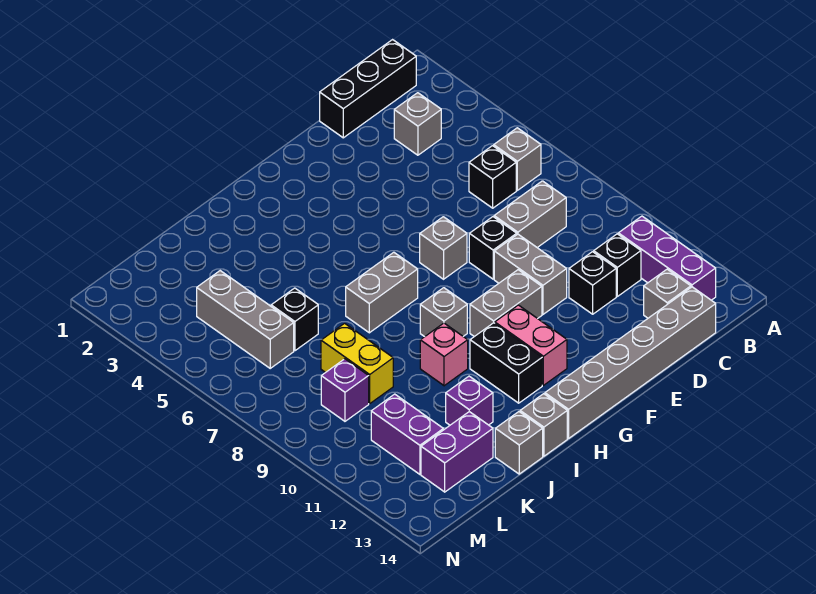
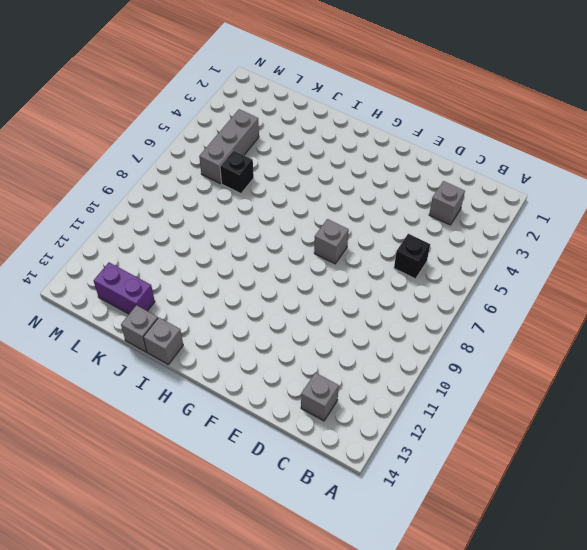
none -> black 1x3 brick [320,40,416,138]
none -> grey 1x1 brick [494,128,541,190]
none -> purple 1x3 brick [618,216,716,300]

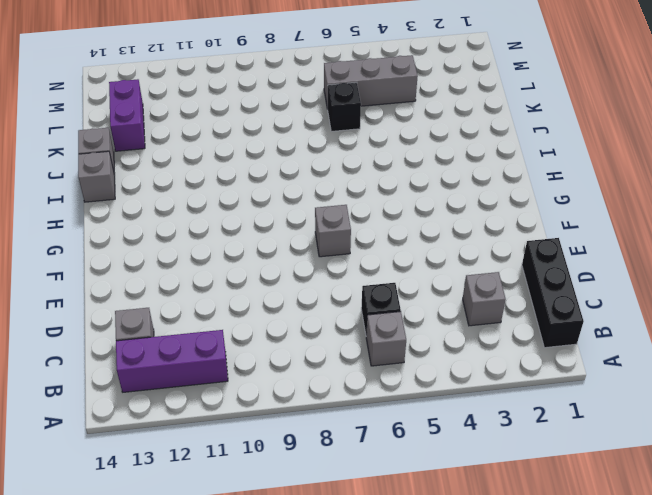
none -> grey 1x2 brick [494,181,566,247]
none -> black 1x1 brick [594,234,641,296]
none -> grey 1x6 brick [545,287,716,438]

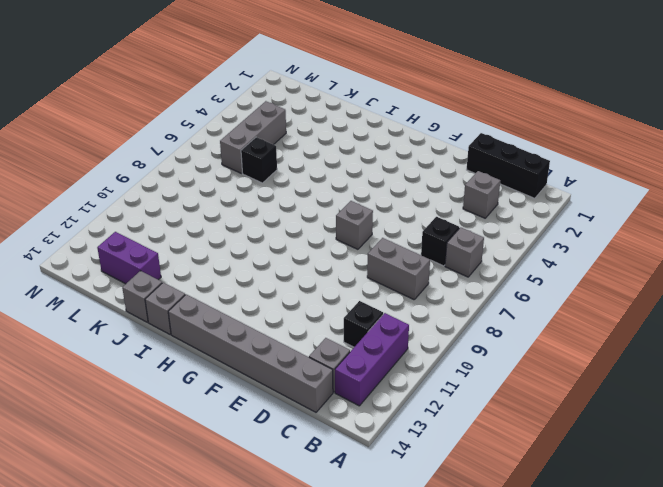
none -> black 1x1 brick [569,252,616,314]
none -> black 1x1 brick [469,217,517,279]
none -> grey 1x2 brick [494,234,567,314]

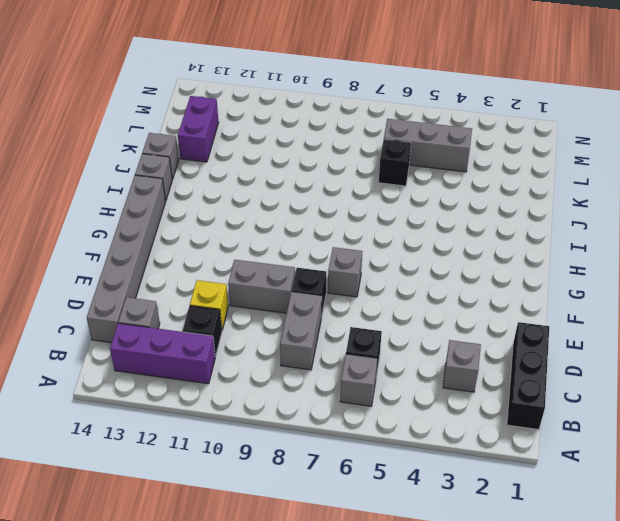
yellow 1x1 brick [190,280,228,330] -> black 1x1 brick [569,252,616,314]
none -> grey 1x2 brick [470,270,542,337]
none -> pink 1x2 brick [495,305,567,385]
none -> grey 1x2 brick [346,252,418,333]

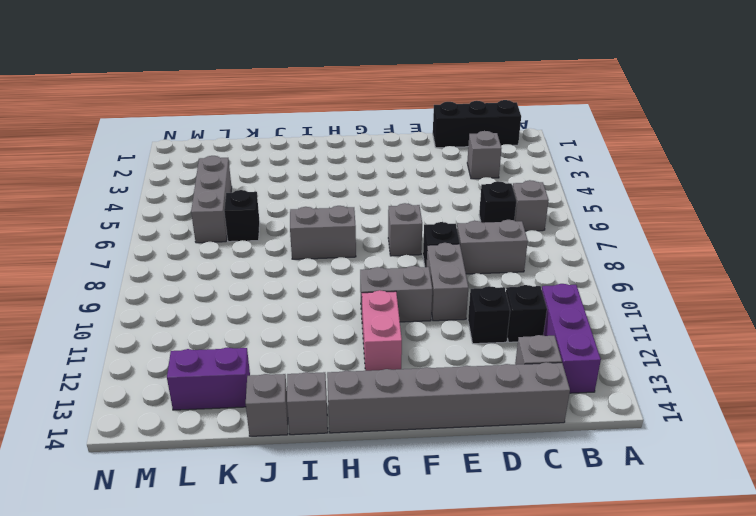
none -> grey 1x1 brick [420,288,467,337]
none -> black 1x2 brick [470,323,542,403]
none -> pink 1x1 brick [420,323,468,386]

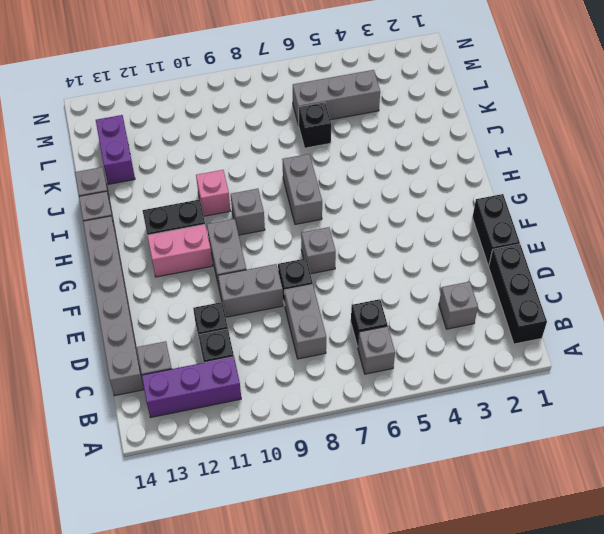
black 1x2 brick [472,194,520,266] -> none
none -> purple 1x1 brick [446,376,493,425]
none -> yellow 1x2 brick [321,323,393,403]
none -> purple 1x1 brick [321,359,369,421]

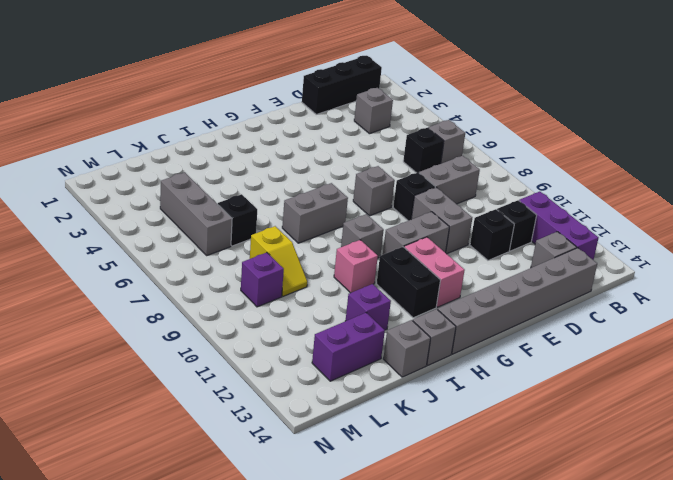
yellow 1x2 slope [250,226,307,296] -> yellow 1x2 brick [321,323,393,403]
none -> purple 1x2 brick [371,394,443,474]

